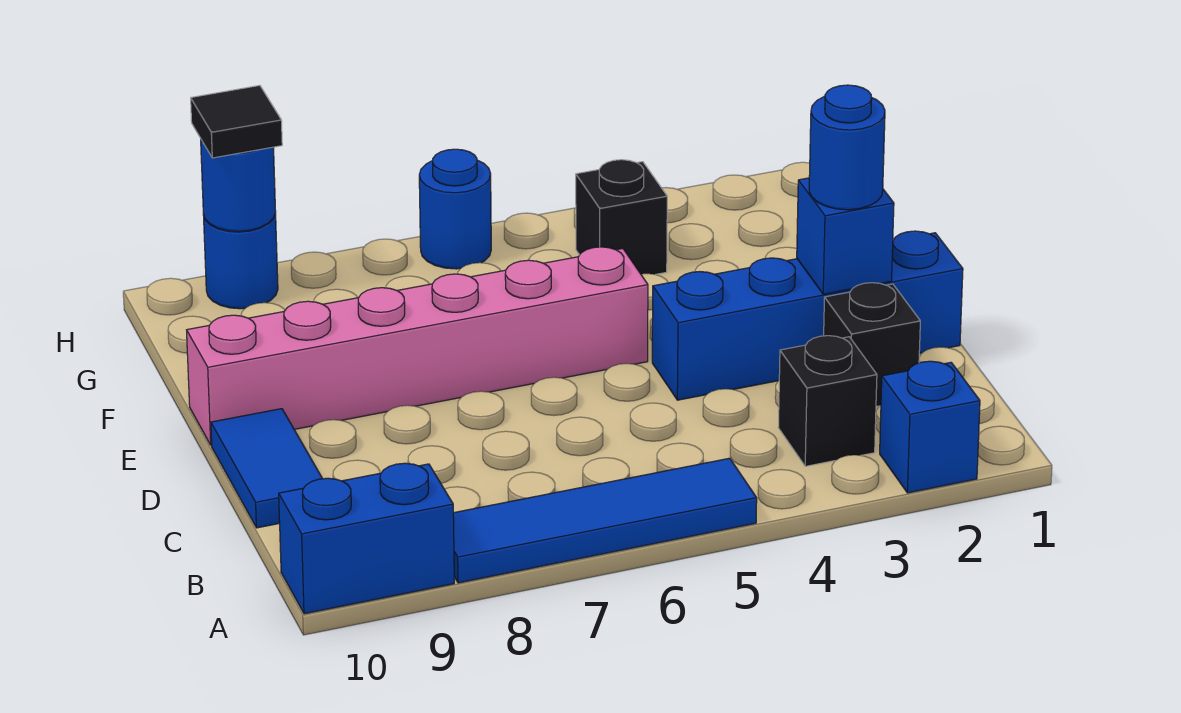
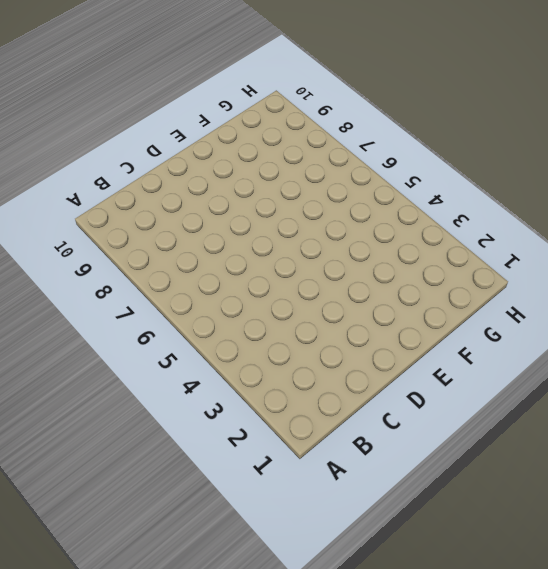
none -> blue 1x1 brick [880,361,980,493]
none -> blue 1x4 tile [453,458,757,583]
none -> blue 1x2 brick [279,463,454,614]

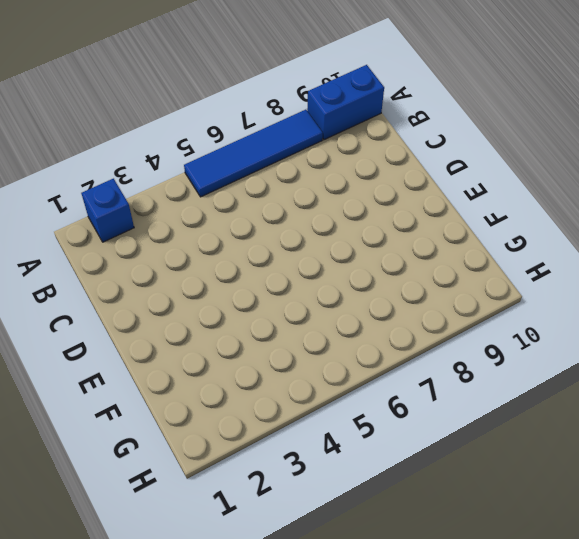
none -> black 1x1 brick [778,336,877,466]
none -> black 1x1 brick [824,283,920,407]
none -> blue 1x2 tile [211,409,322,528]

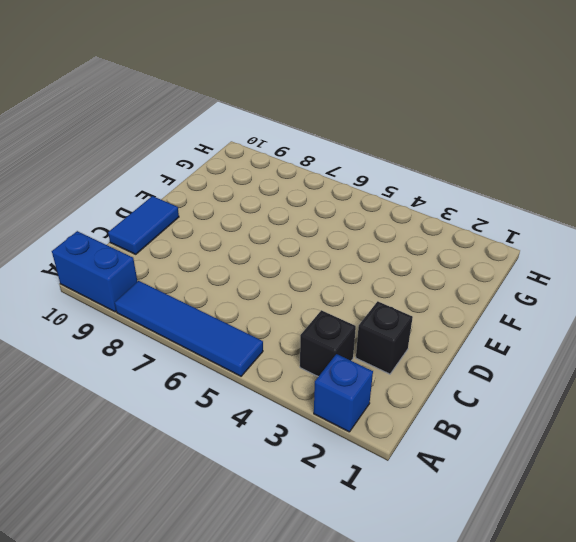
none -> blue 1x4 brick [652,231,963,400]
none -> pink 1x6 brick [187,247,648,445]
none -> black 1x1 brick [576,160,667,274]

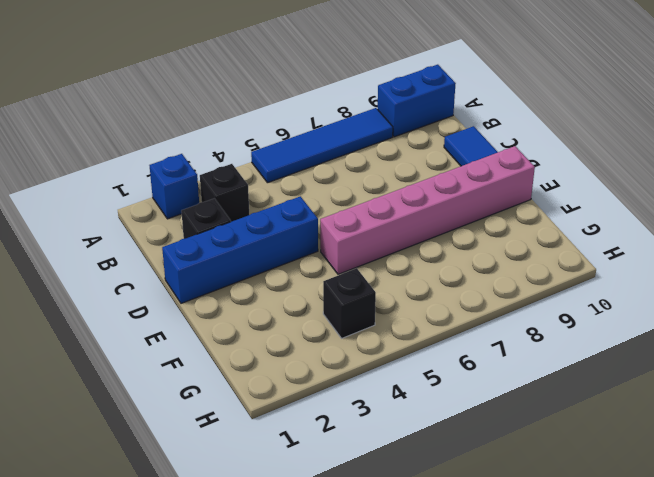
none -> blue 1x1 round brick [419,149,491,269]
none -> blue 1x1 round brick [203,213,278,309]
none -> blue 1x1 brick [797,178,894,294]

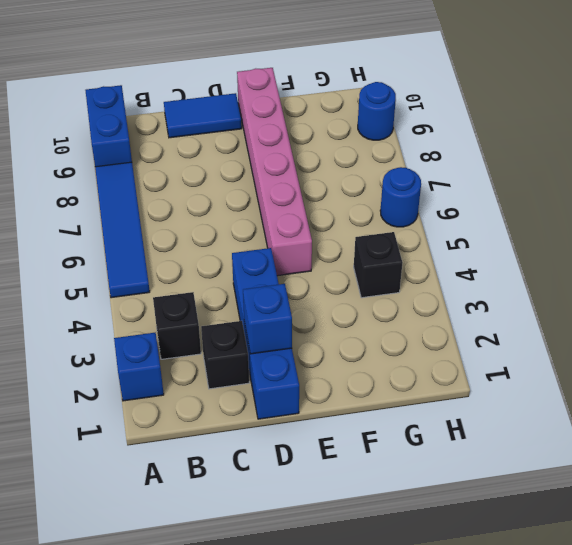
none -> blue 1x1 round brick [201,140,276,231]
none -> blue 1x1 round brick [809,85,885,210]
none -> black 1x1 tile [191,85,282,158]

